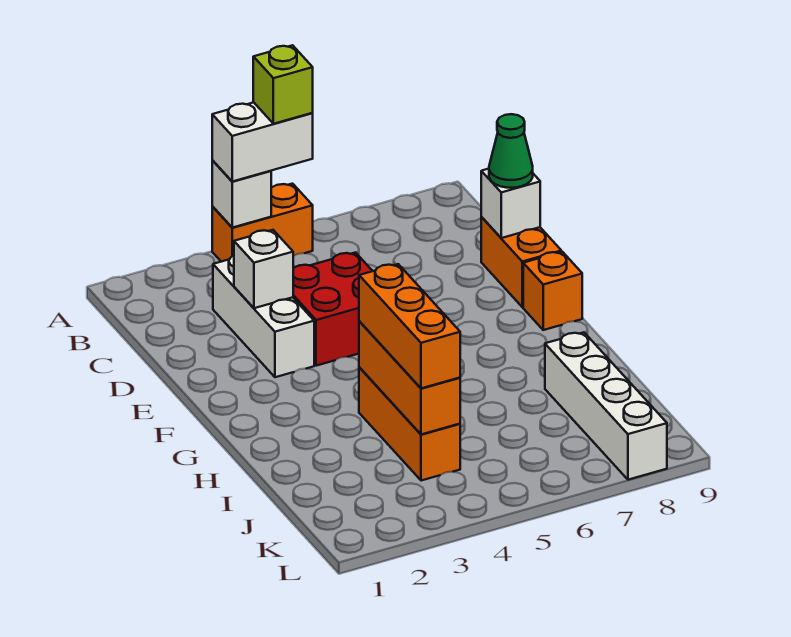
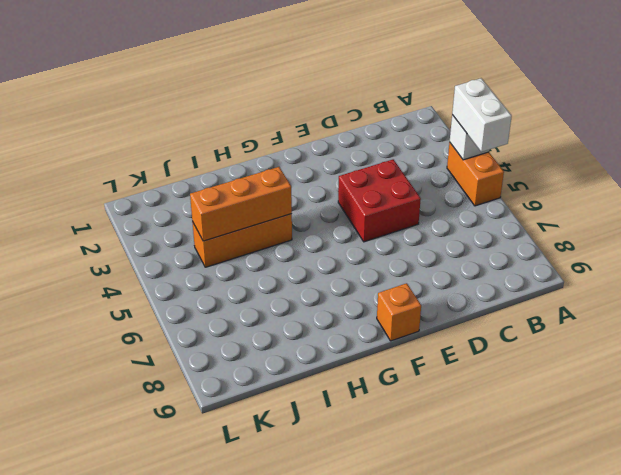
none -> white 1x3 brick [213,256,314,377]
none -> orange 1x2 brick [481,217,561,307]
none -> white 1x4 brick [545,332,667,480]

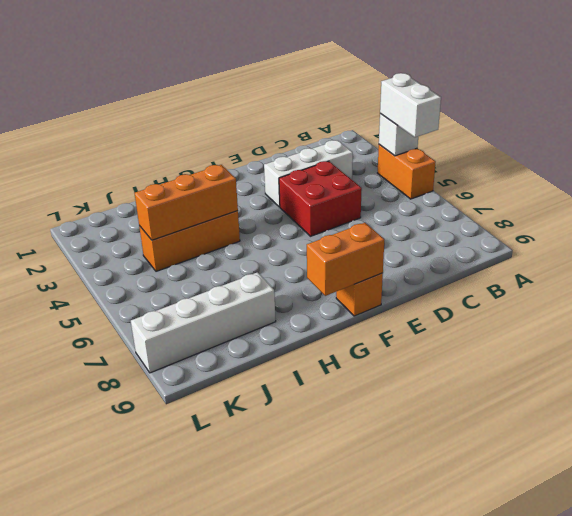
orange 1x2 brick [307,223,384,296] -> orange 1x2 brick moved to [481,217,561,307]
none -> white 1x1 brick [234,230,293,308]
none -> white 1x1 brick [481,169,540,238]
none -> green 1x1 cone [489,114,533,188]

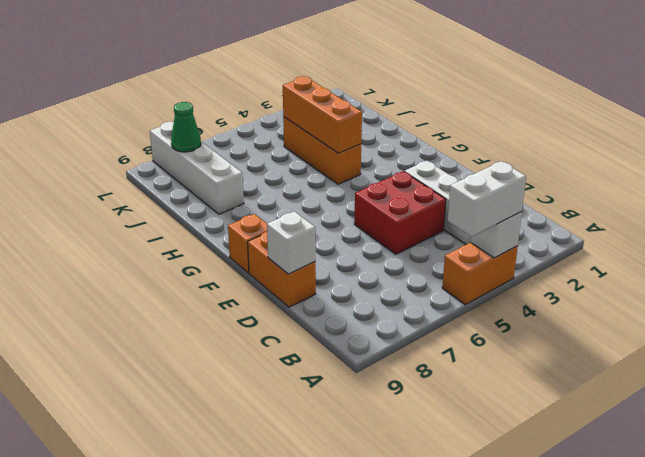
green 1x1 cone [171,102,201,152] -> green 1x1 cone moved to [489,114,533,188]
none -> white 1x1 brick [234,230,293,308]
none -> orange 1x3 brick [359,264,460,388]
none -> lime 1x1 brick [253,45,313,124]

